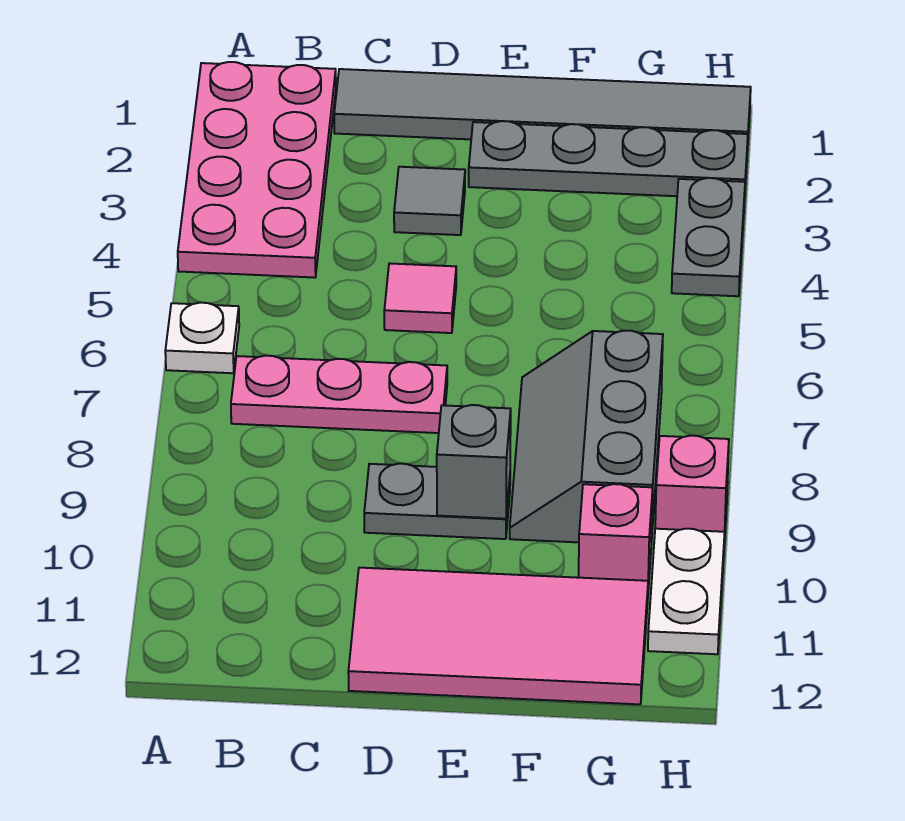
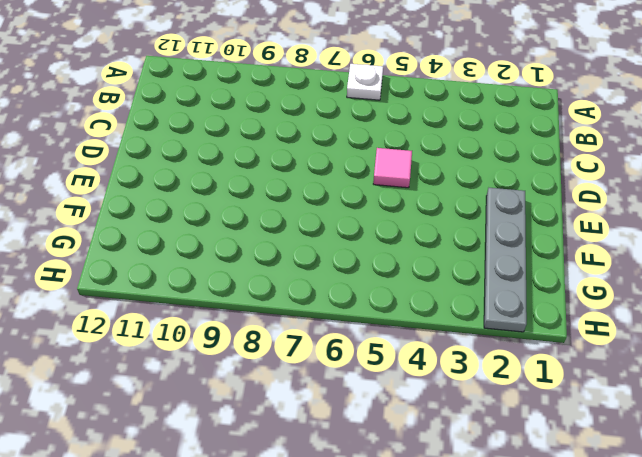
none -> pink 2x4 plate [178,62,336,278]
none -> pink 1x3 plate [231,356,447,433]
none -> grey 1x6 tile [334,69,751,149]

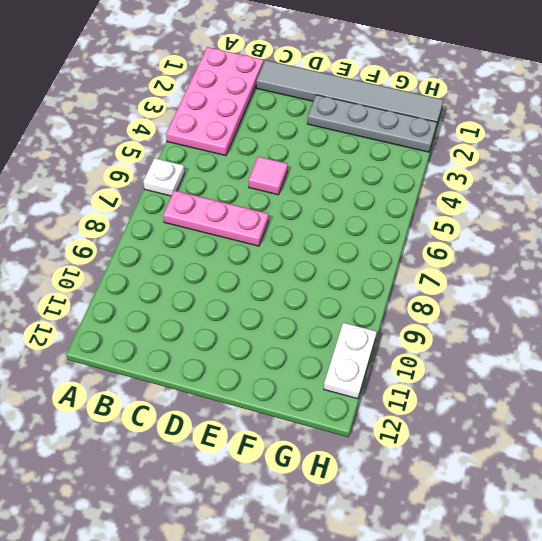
none -> grey 1x1 tile [394,167,465,235]
none -> grey 1x2 plate [364,464,510,539]
none -> pink 2x4 tile [348,568,648,704]

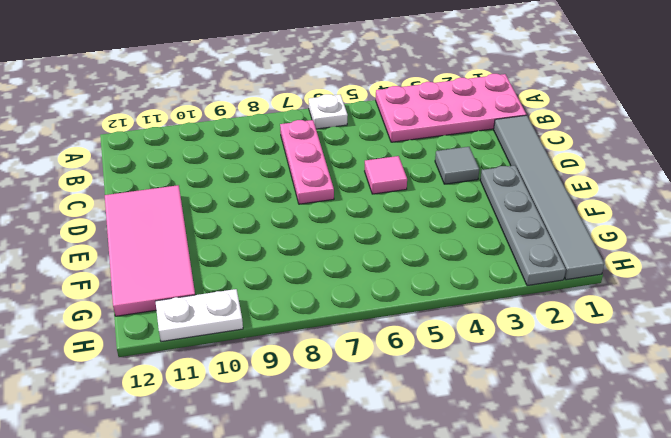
none -> grey 1x2 plate [364,464,510,539]
none -> grey 2x3 slope [510,331,663,544]
none -> pink 1x1 brick [579,484,653,589]

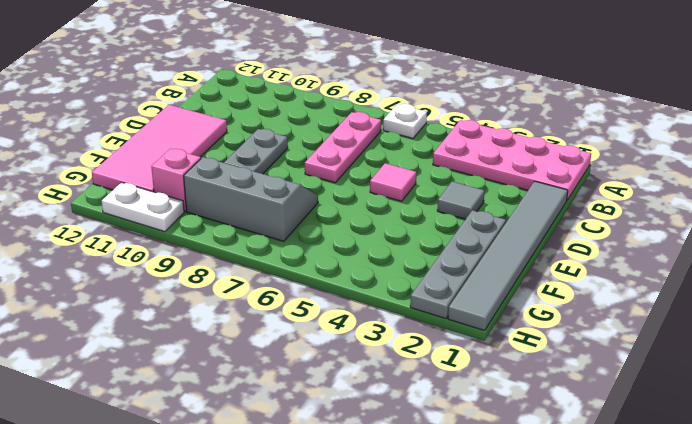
none -> grey 1x2 plate [672,178,745,296]
none -> pink 1x1 brick [655,436,729,543]
none -> grey 1x1 brick [437,405,511,519]

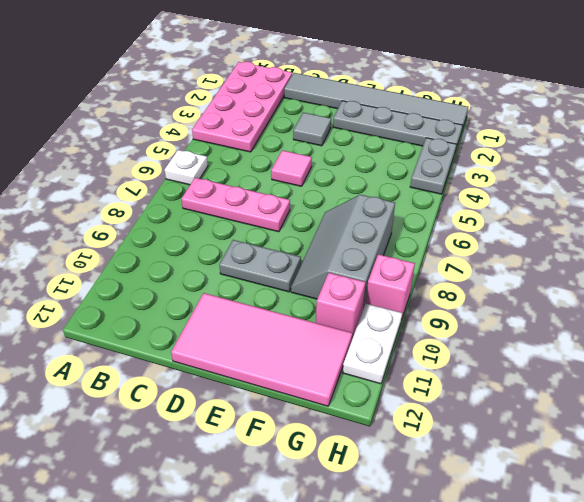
none -> grey 1x1 brick [437,405,511,519]

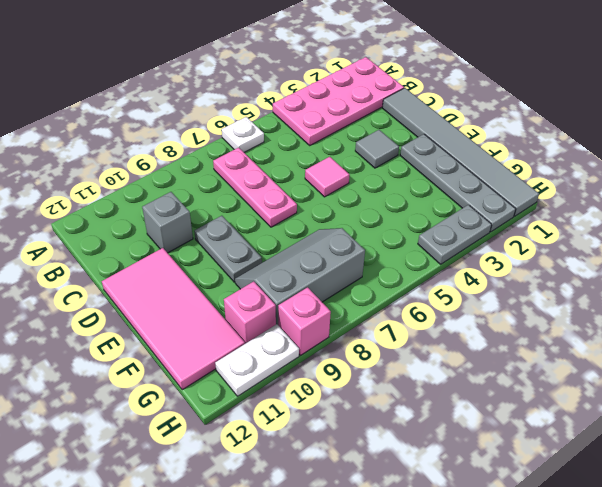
grey 1x1 brick [142,192,193,253] -> grey 1x1 brick moved to [437,405,511,519]

